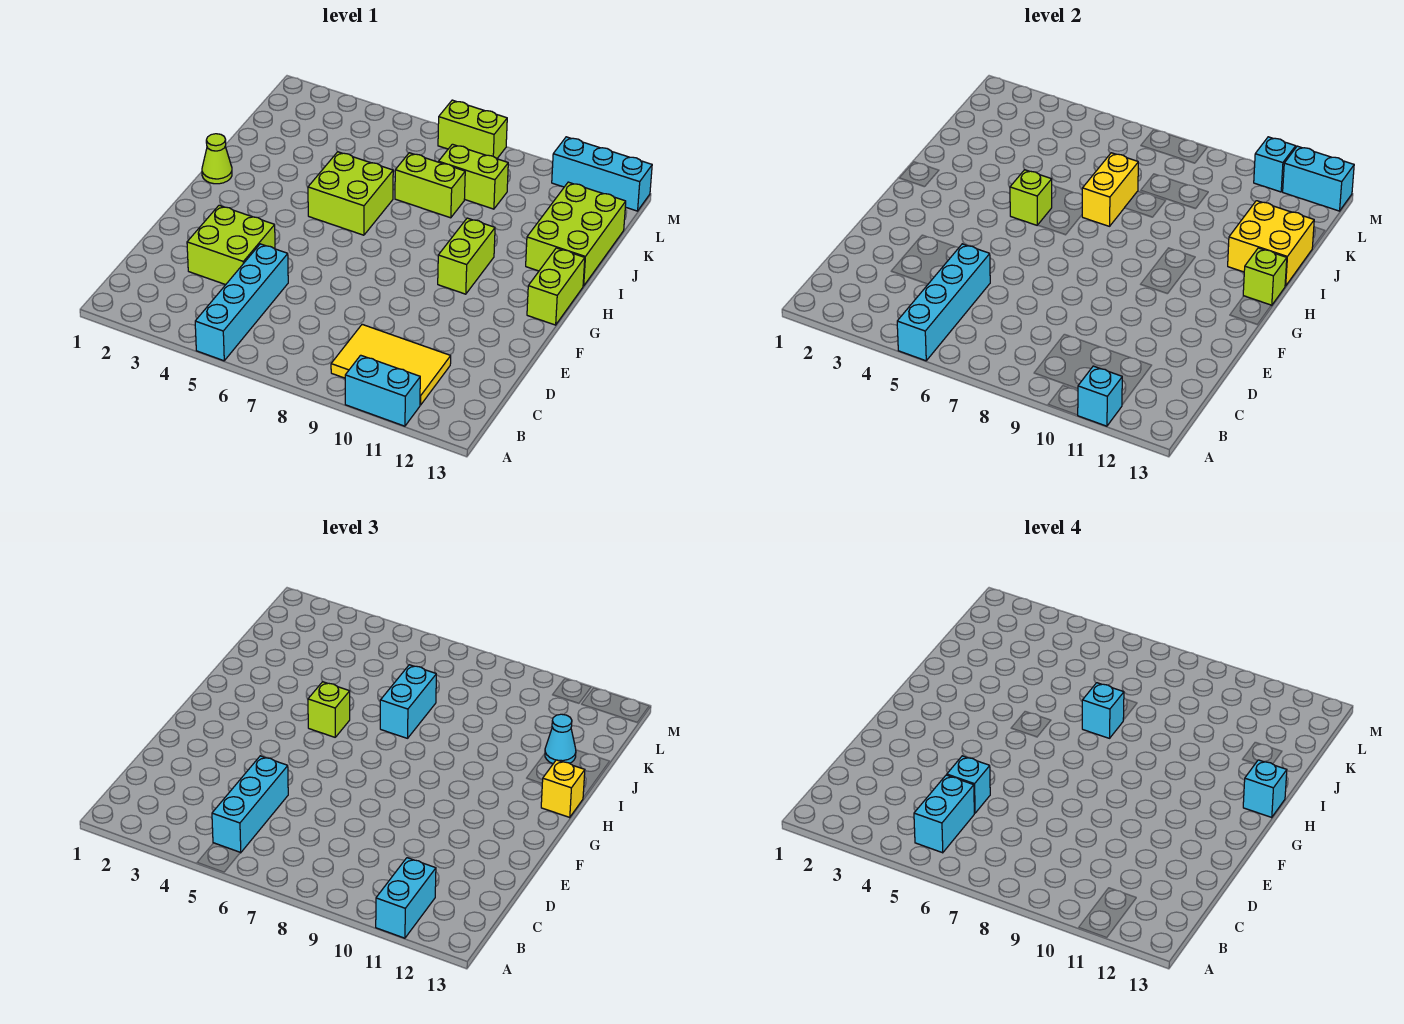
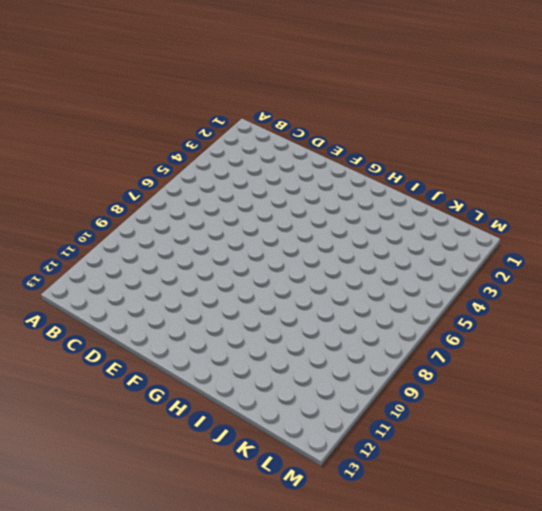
none -> cyan 1x4 brick [195,244,288,361]
none -> cyan 1x2 brick [345,355,420,426]
none -> yellow 2x3 tile [331,324,451,405]
none -> lime 2x2 brick [187,205,275,285]

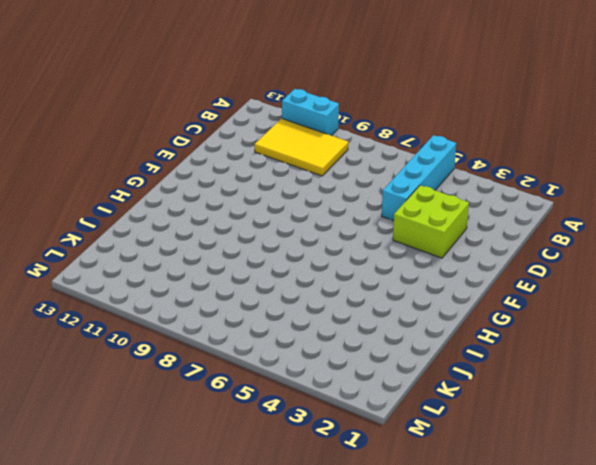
none -> lime 1x2 brick [438,218,495,294]
none -> lime 1x2 brick [527,248,585,325]
none -> lime 1x1 cone [202,134,232,184]
none -> lime 2x2 brick [308,152,393,235]

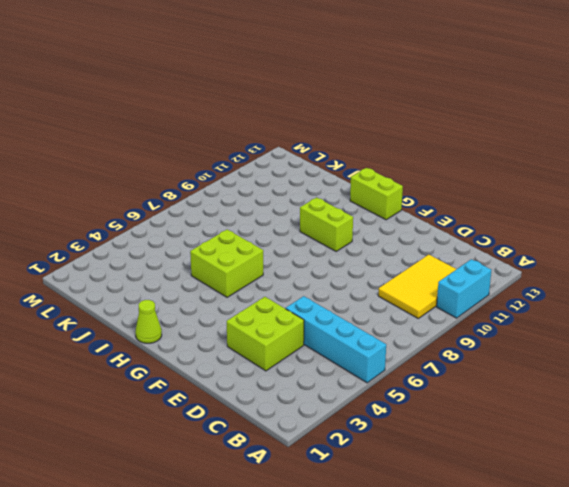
none -> lime 2x3 brick [526,182,626,286]
none -> lime 1x2 brick [395,153,465,218]
none -> lime 1x2 brick [439,144,508,209]
none -> lime 1x2 brick [438,100,507,159]

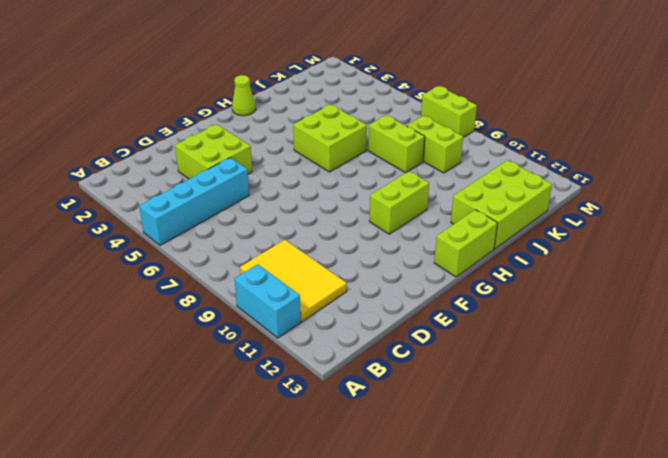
none -> cyan 1x3 brick [552,137,652,211]
none -> cyan 1x4 brick [897,244,990,361]
none -> cyan 1x1 brick [1078,366,1122,426]
none -> lime 1x1 brick [1010,170,1052,225]

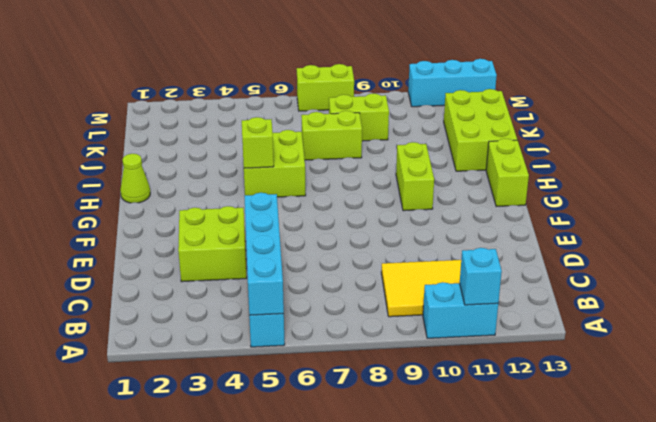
none -> lime 1x1 brick [1243,248,1287,305]
none -> yellow 1x2 brick [1082,153,1138,226]
none -> yellow 2x2 brick [1228,201,1314,286]
none -> cyan 1x1 brick [1254,137,1296,192]

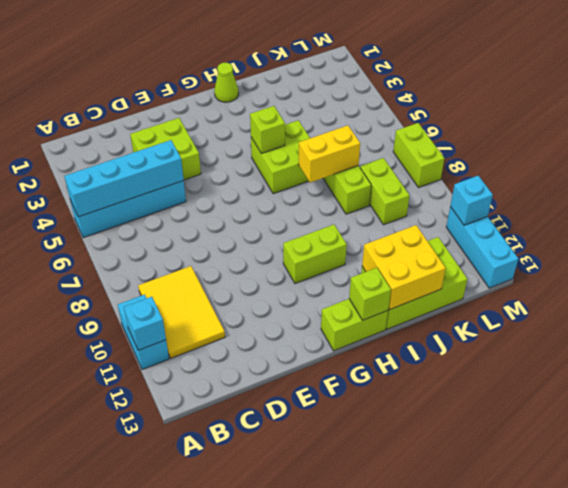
none -> cyan 1x2 brick [1283,146,1354,211]
none -> cyan 1x2 brick [376,858,436,938]
none -> cyan 1x3 brick [212,756,288,853]
none -> lime 1x1 brick [308,682,350,737]

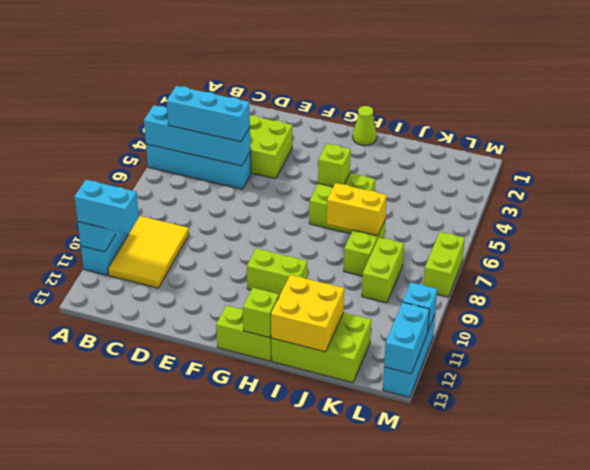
none -> lime 1x1 brick [308,682,350,737]
none -> yellow 1x1 brick [541,760,585,817]
none -> cyan 1x2 brick [380,665,436,738]
none -> cyan 1x1 cone [545,714,576,764]

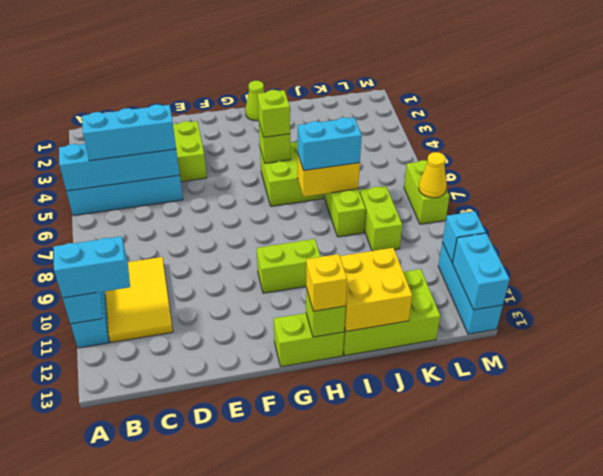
yellow 1x1 cone [419,152,447,198] -> none
none -> cyan 1x1 cone [545,714,576,764]
none -> cyan 1x2 brick [914,775,974,853]
none -> cyan 1x1 brick [947,756,990,813]
none -> cyan 1x1 brick [1243,760,1287,817]

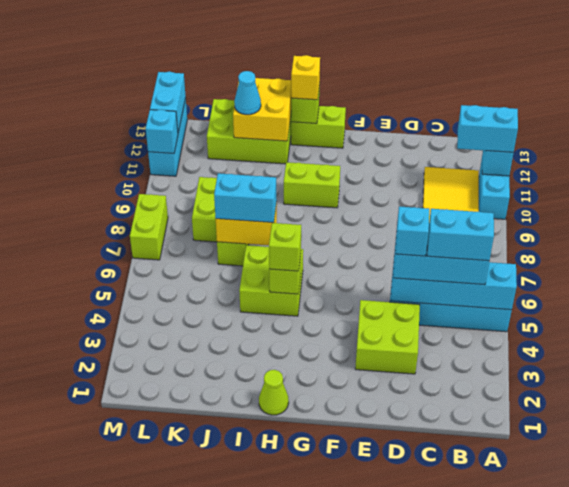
none -> cyan 1x1 brick [1243,760,1287,817]
none -> cyan 1x1 brick [1082,683,1124,738]

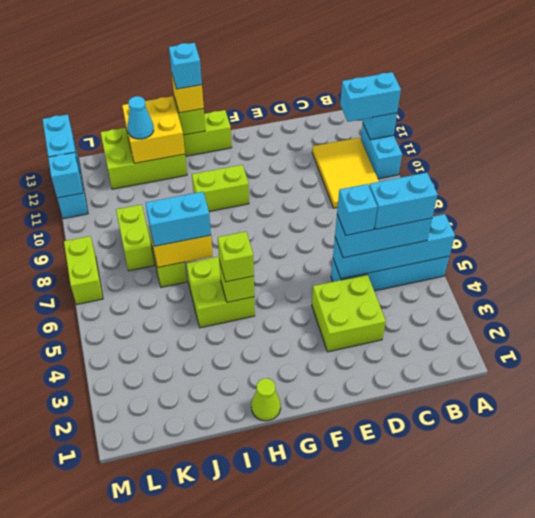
none -> cyan 1x1 brick [1082,683,1124,738]

